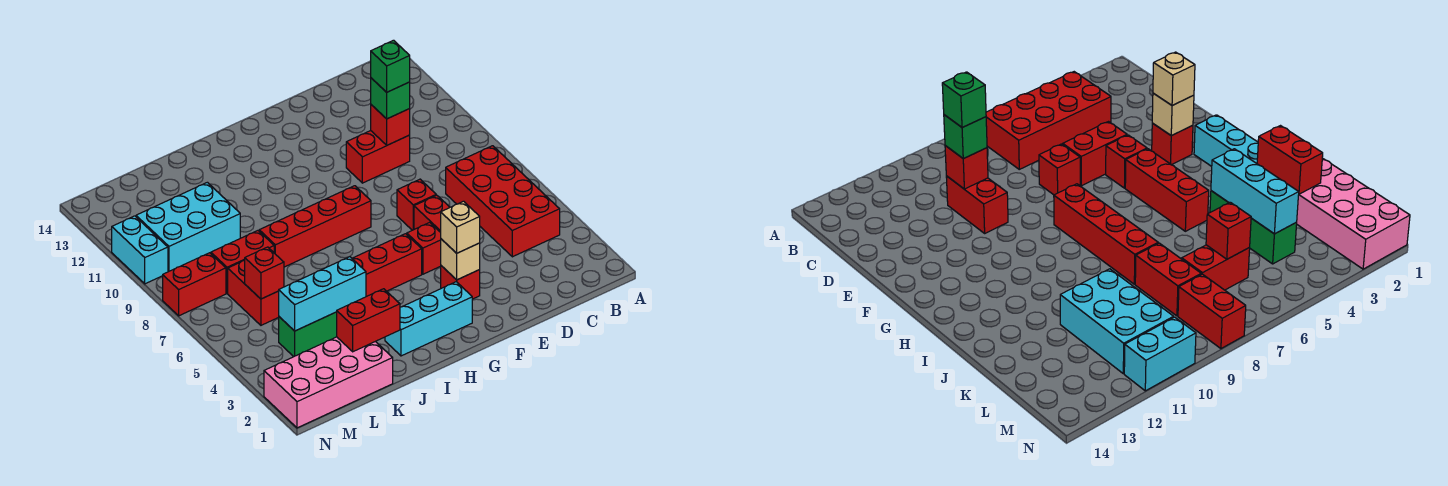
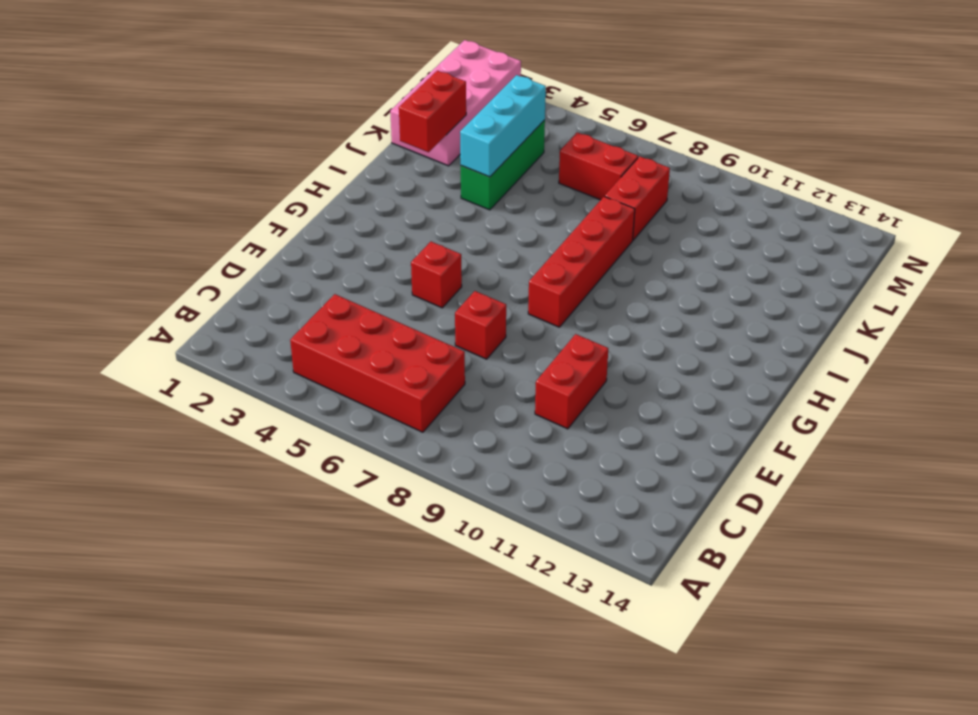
none -> red 1x2 brick [414,195,450,232]
none -> red 1x1 brick [441,266,480,299]
none -> cyan 1x3 brick [385,282,472,356]

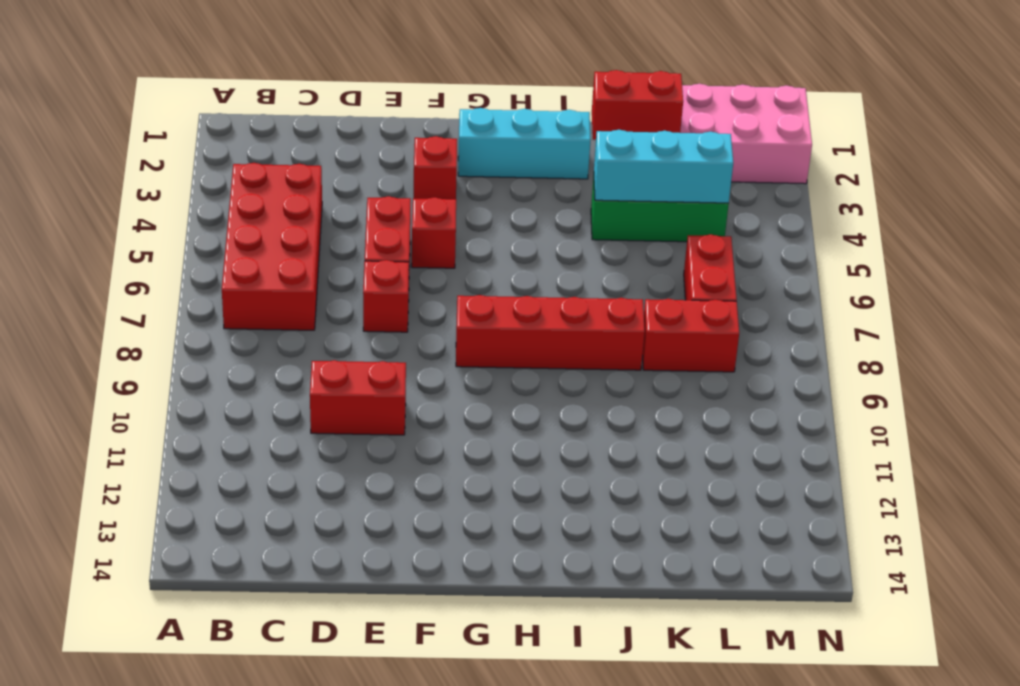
none -> red 1x3 brick [352,234,422,297]
none -> cyan 2x3 brick [136,182,240,272]
none -> red 1x2 brick [163,253,226,316]

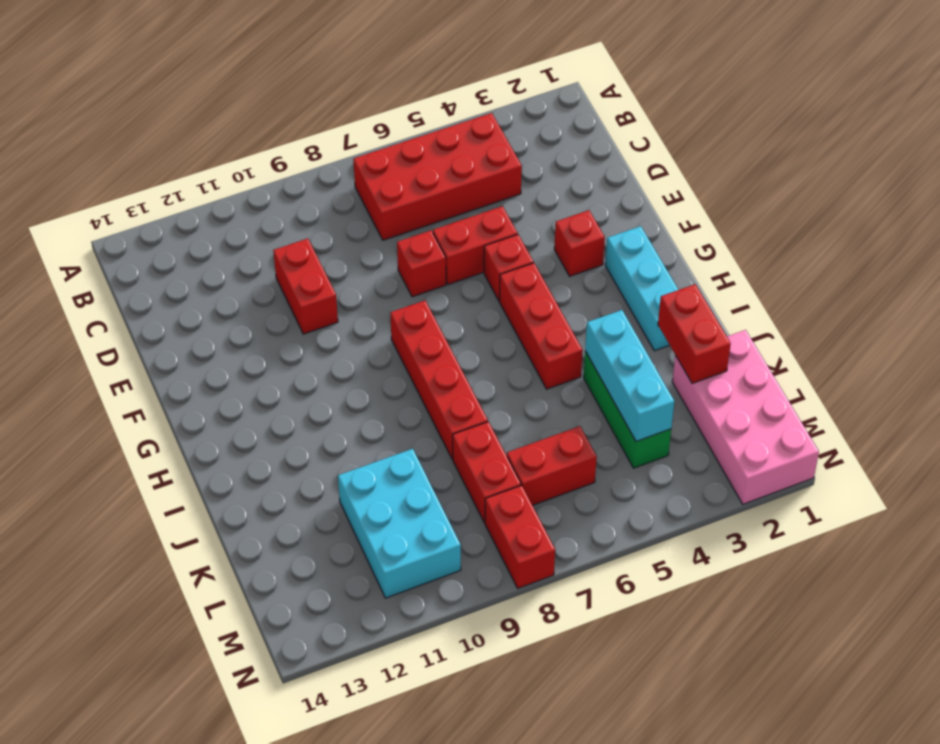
none -> cyan 1x2 brick [112,216,168,284]
none -> red 1x1 brick [371,105,410,145]
none -> tan 1x1 brick [441,239,480,280]

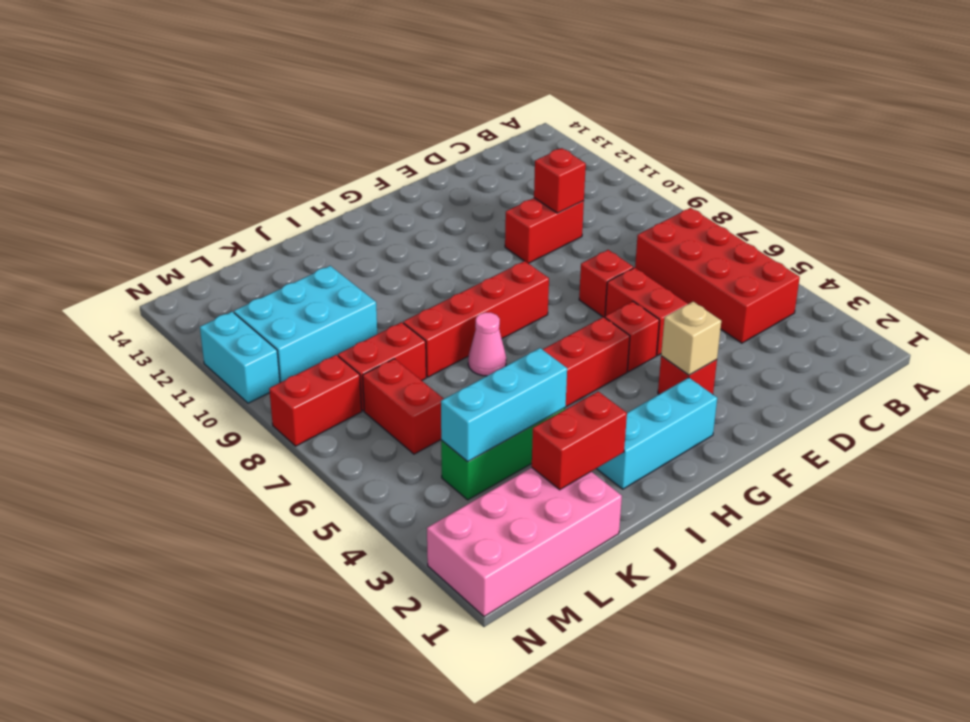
pink 1x1 cone [468,312,506,376] -> none
none -> red 1x1 brick [245,247,284,299]
none -> green 1x1 brick [371,78,410,119]
none -> tan 1x1 brick [441,201,480,253]

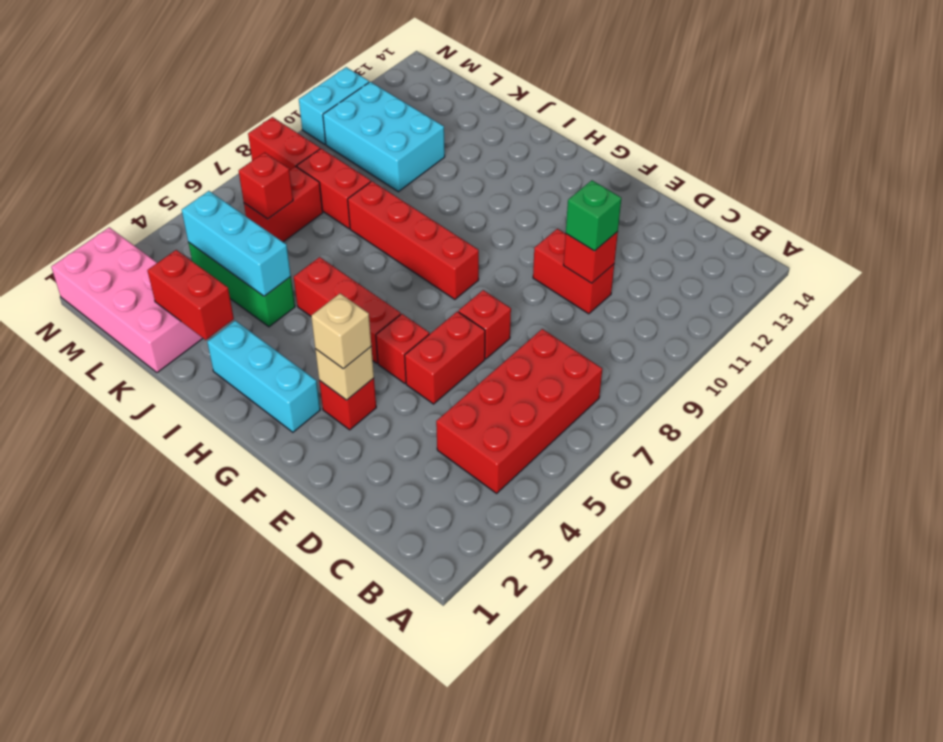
none -> green 1x1 brick [371,40,410,92]

